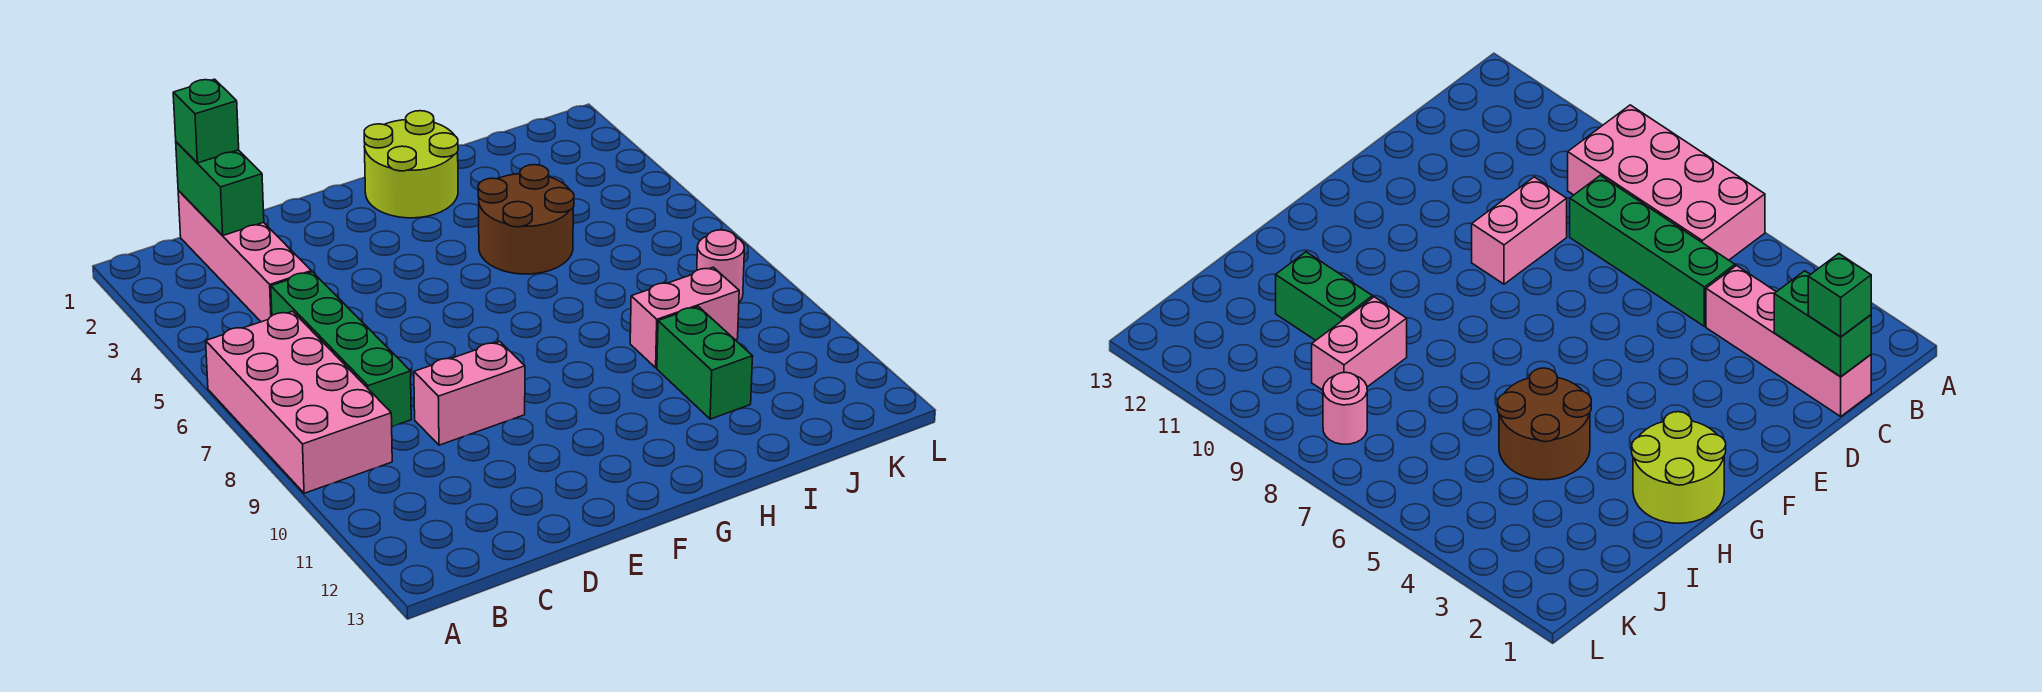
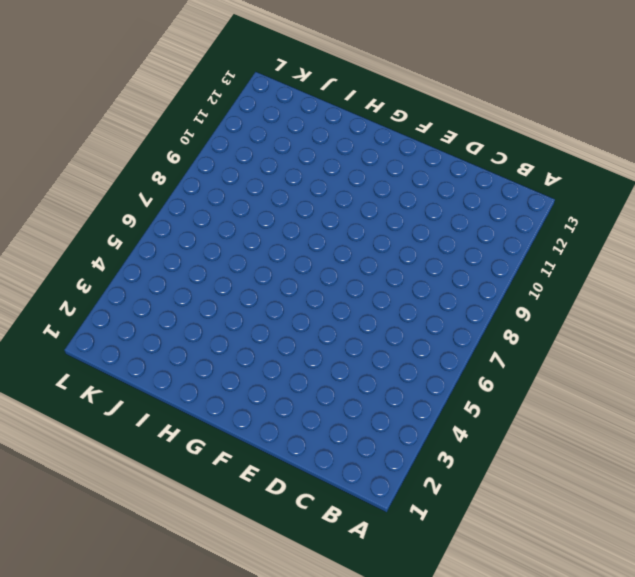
none -> pink 2x4 brick [206,311,392,493]
none -> pink 1x4 brick [178,191,311,322]

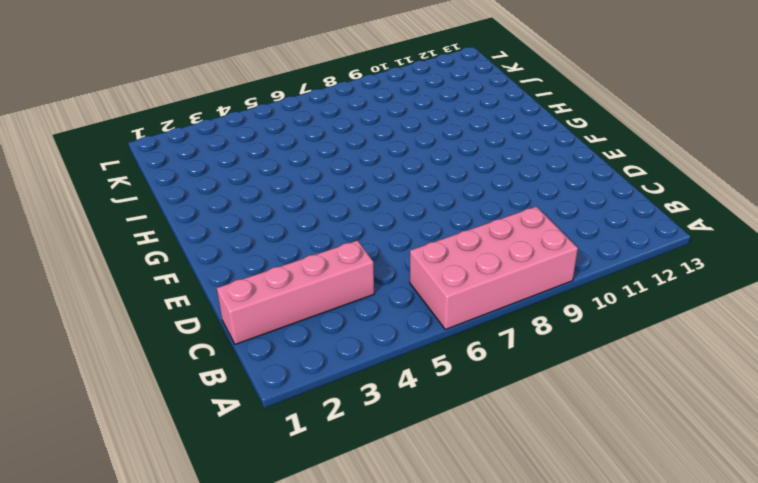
none -> green 1x4 brick [271,272,411,427]
none -> pink 1x2 brick [414,342,525,445]

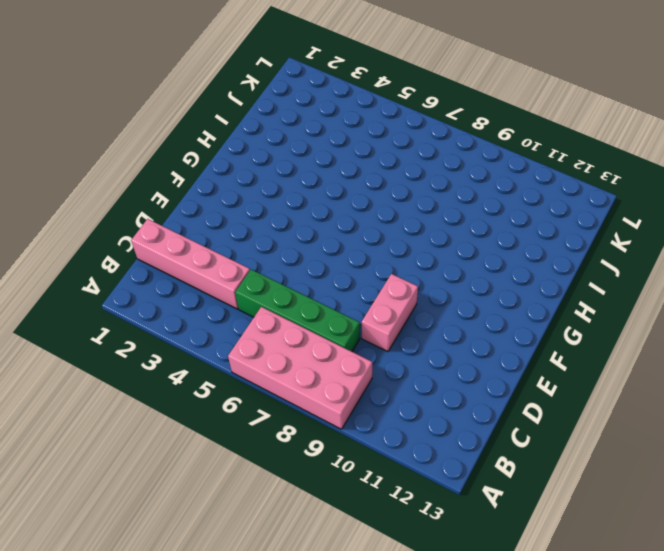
none -> lime 2x2 round brick [364,111,458,218]
none -> brown 2x2 round brick [478,165,574,274]

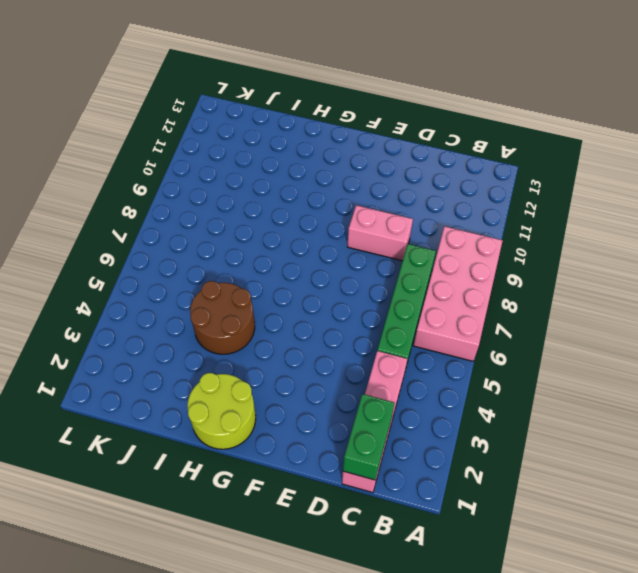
none -> pink 1x2 brick [630,267,739,368]
none -> green 1x2 brick [657,307,753,419]

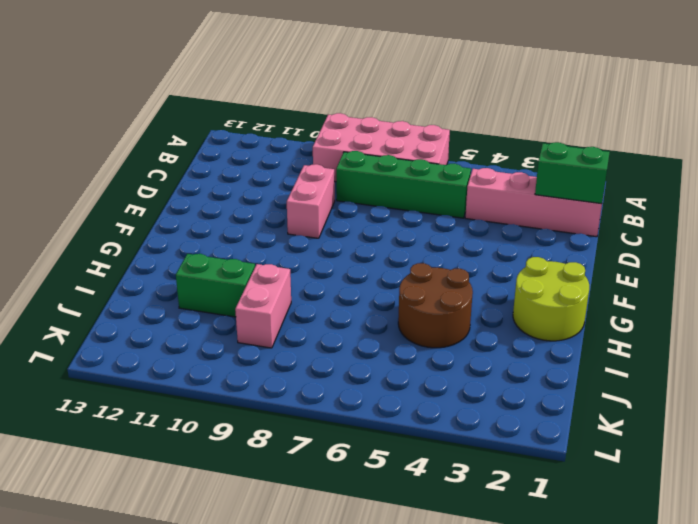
none -> pink 1x1 round brick [697,230,744,302]
none -> green 1x1 brick [173,79,239,163]

